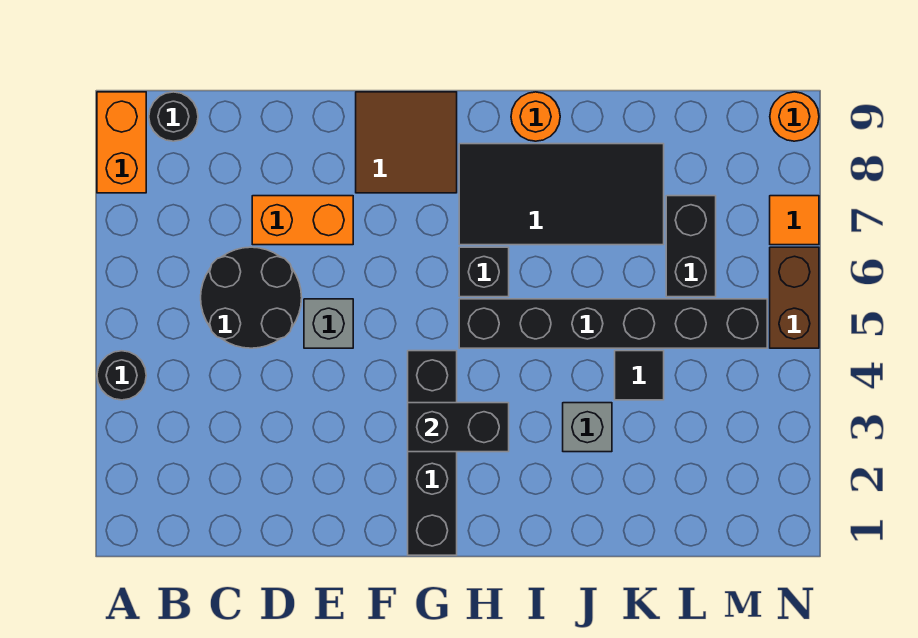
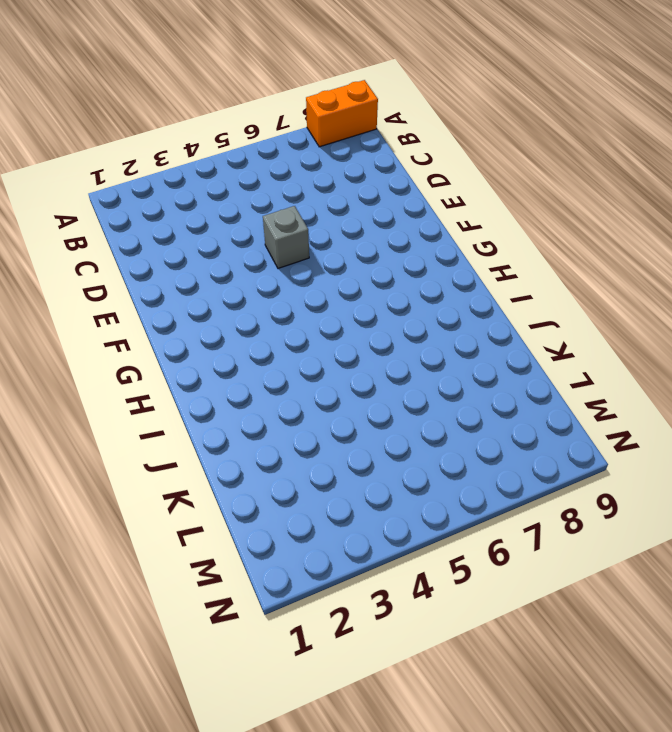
none -> black 1x1 round brick [97,351,146,400]
none -> black 1x1 round brick [149,92,198,141]
none -> black 2x2 round brick [201,247,302,348]

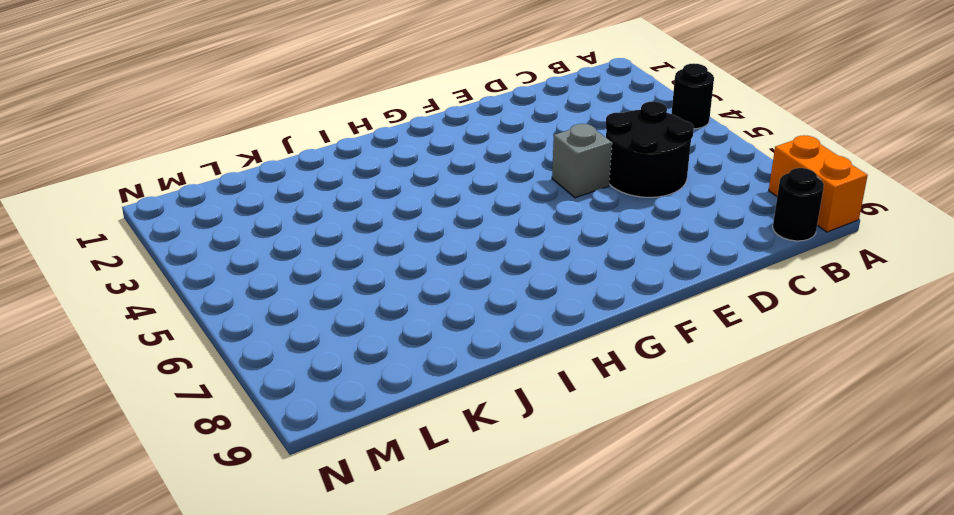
none -> orange 1x2 brick [252,196,353,245]
none -> brown 2x2 tile [356,92,457,193]
none -> black 1x4 brick [408,351,457,555]

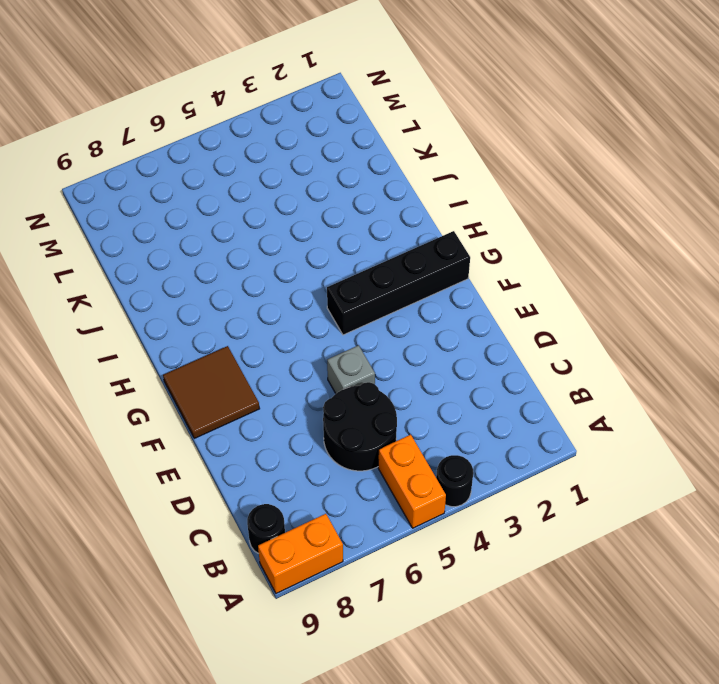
orange 1x2 brick [378,435,446,528] -> orange 1x2 brick moved to [252,196,353,245]
none -> black 1x6 brick [459,299,767,348]
none -> black 1x1 brick [459,247,509,297]
none -> black 2x4 tile [459,144,664,245]

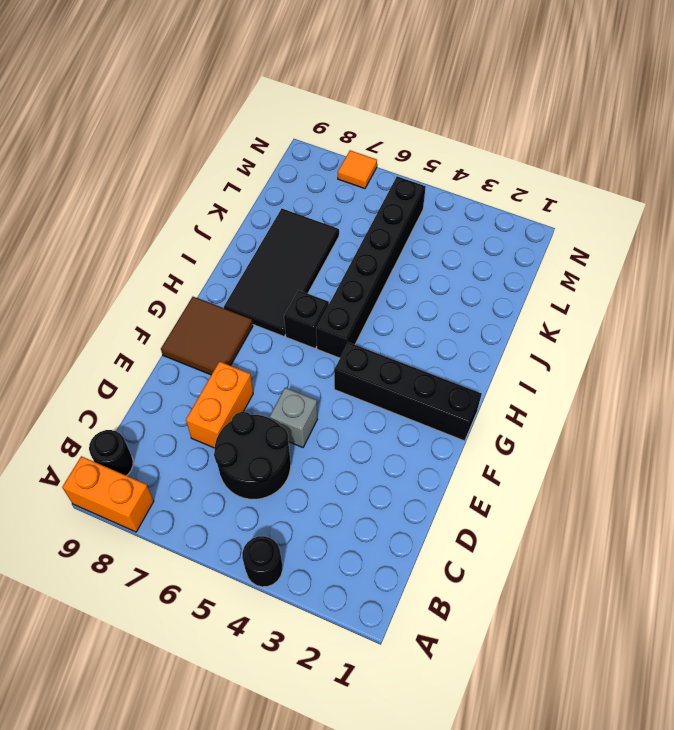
none -> orange 1x1 round brick [511,92,560,141]
none -> grey 1x1 brick [563,403,612,452]
none -> black 1x1 tile [615,351,664,400]

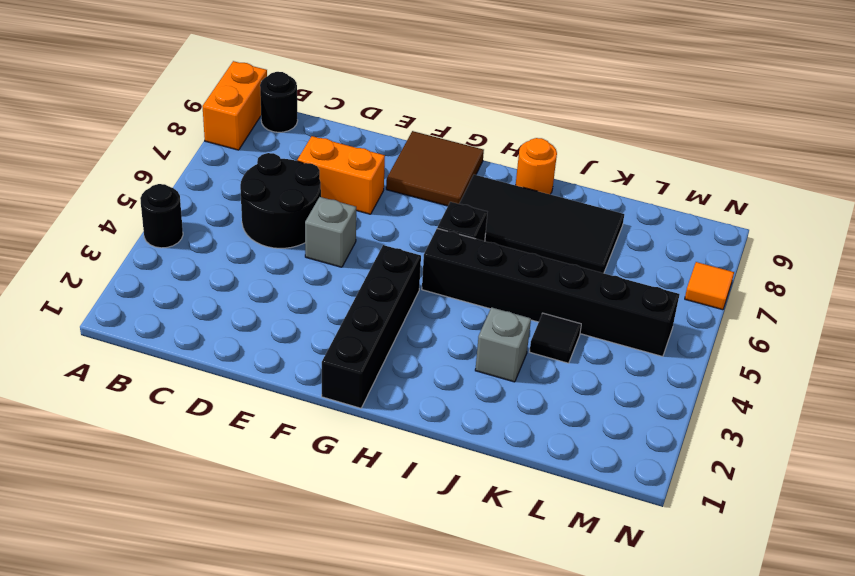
none -> black 1x2 brick [666,196,716,297]
none -> brown 1x2 brick [770,247,819,348]
none -> orange 1x1 round brick [770,92,819,141]

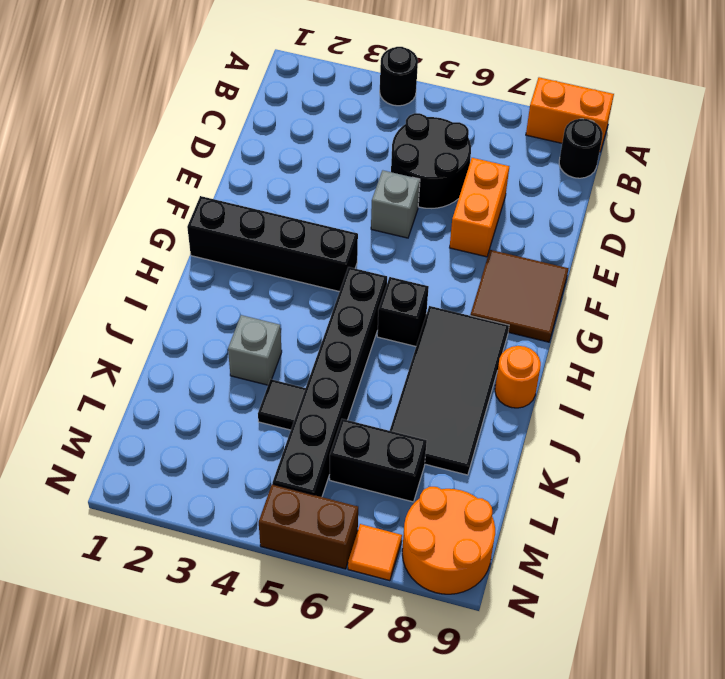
orange 2x2 round brick [402,487,495,594] -> orange 1x1 round brick [770,92,819,141]
none -> black 1x2 brick [408,403,509,452]

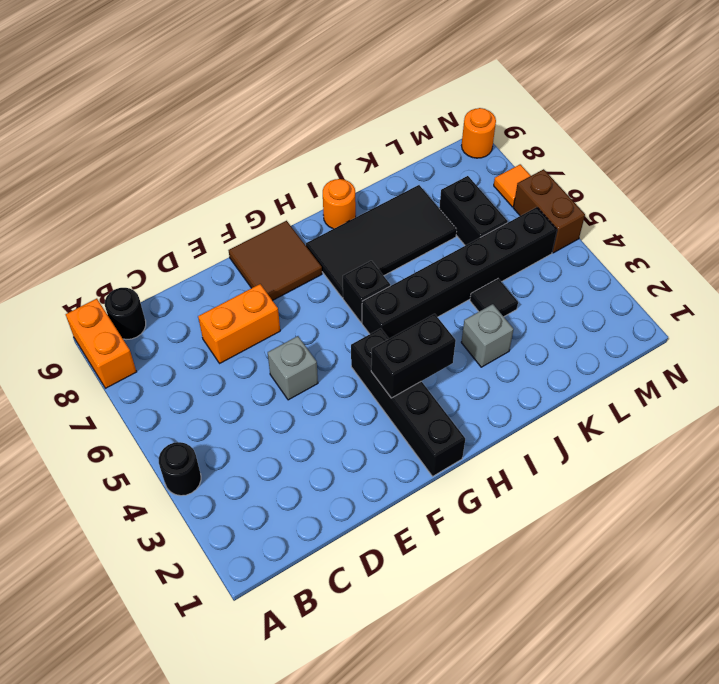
none -> black 2x2 round brick [201,247,302,348]

